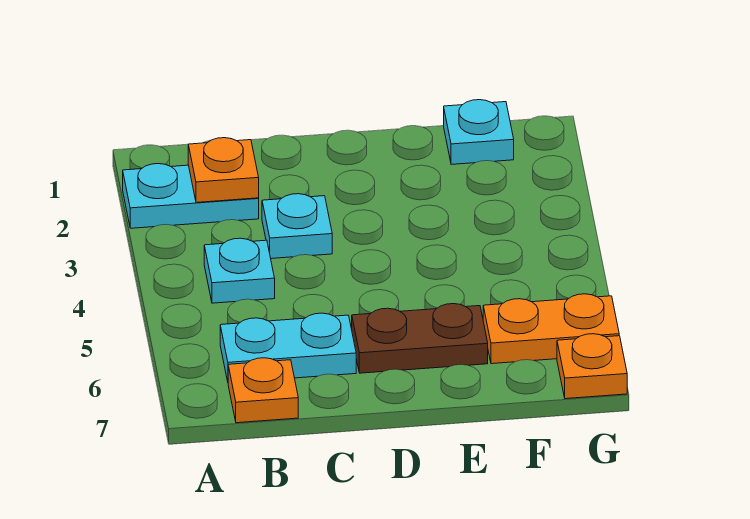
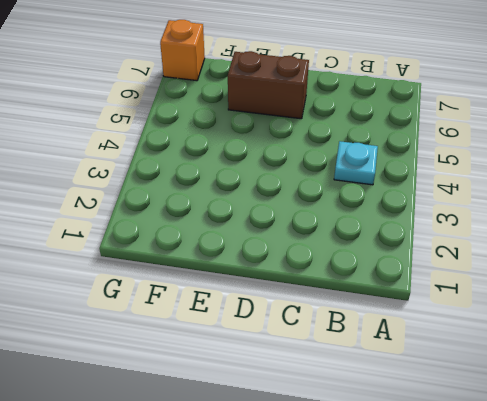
brown 1x2 brick [228,51,309,119] -> brown 1x2 plate [352,304,488,373]
orange 1x1 brick [160,20,205,81] -> orange 1x1 plate [557,334,627,399]
none -> cyan 1x2 plate [123,164,259,228]
none -> cyan 1x2 plate [220,313,356,381]

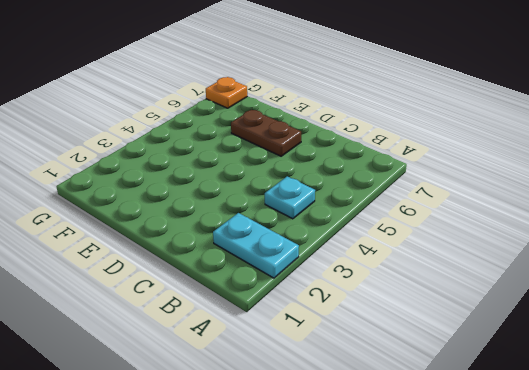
none -> cyan 1x2 plate [220,313,356,381]
none -> orange 1x1 plate [228,358,298,423]

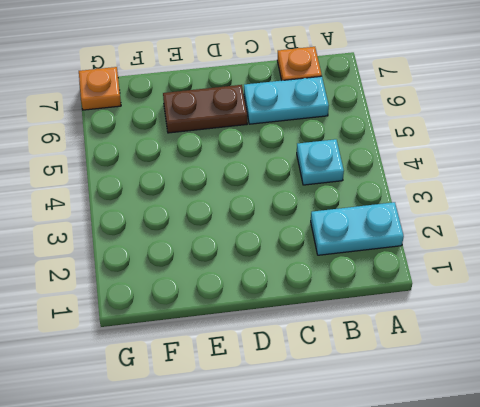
none -> cyan 1x1 plate [262,194,332,259]
none -> cyan 1x1 plate [444,100,514,164]

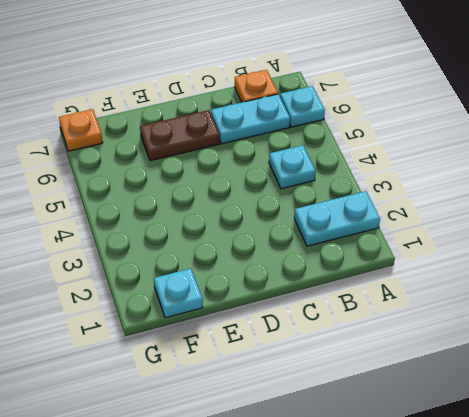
cyan 1x1 plate [280,86,325,127] -> cyan 1x1 plate moved to [262,194,332,259]
none -> orange 1x2 plate [483,294,619,364]
none -> orange 1x1 plate [188,138,259,203]

